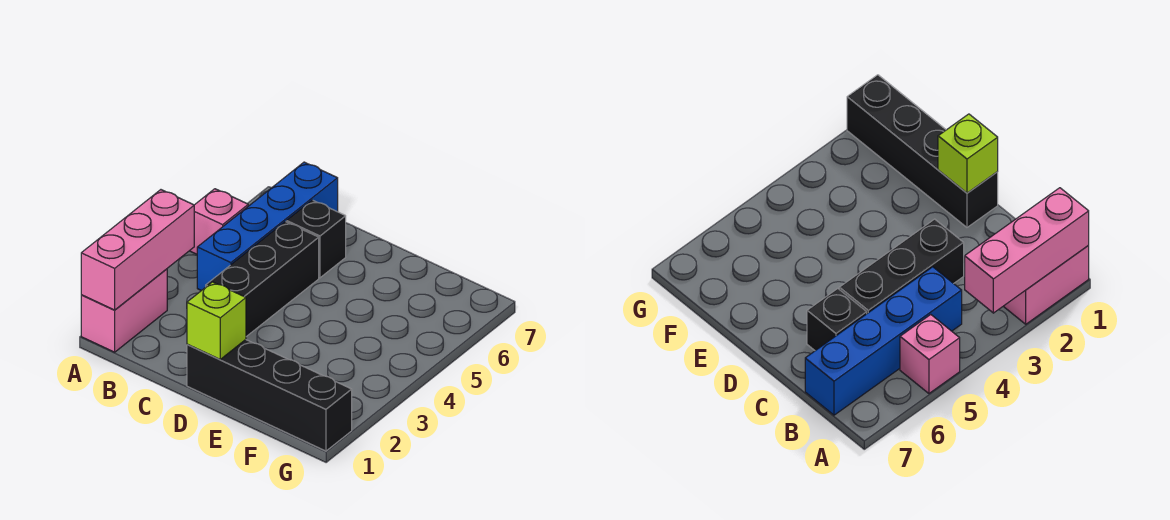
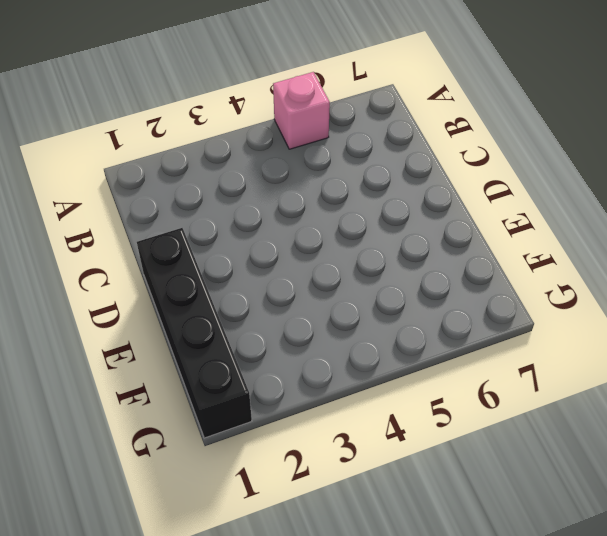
none -> pink 1x2 brick [81,269,167,352]
none -> blue 1x4 brick [197,162,338,291]

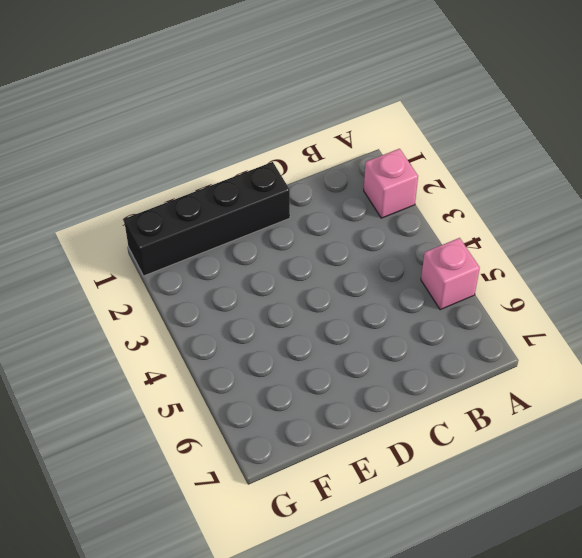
pink 1x1 brick [364,149,418,218] -> pink 1x2 brick [81,269,167,352]
none -> blue 1x4 brick [197,162,338,291]
none -> black 1x3 brick [206,222,319,337]

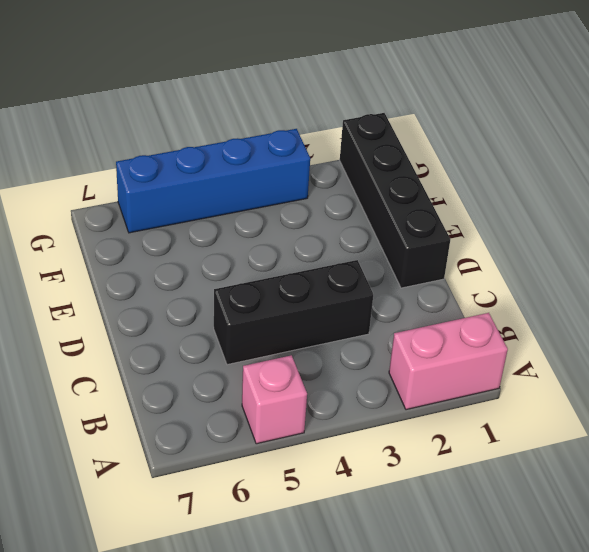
blue 1x4 brick [116,129,310,233] -> blue 1x4 brick moved to [197,162,338,291]
none -> black 1x1 brick [287,200,346,278]
none -> pink 1x3 brick [81,190,194,310]

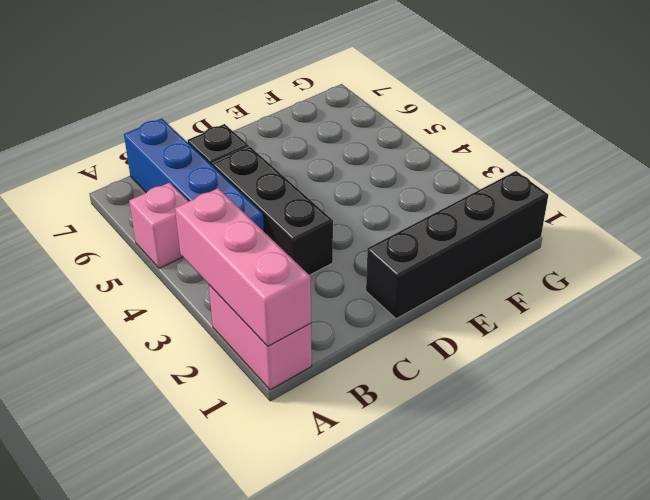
none -> lime 1x1 brick [187,282,246,359]

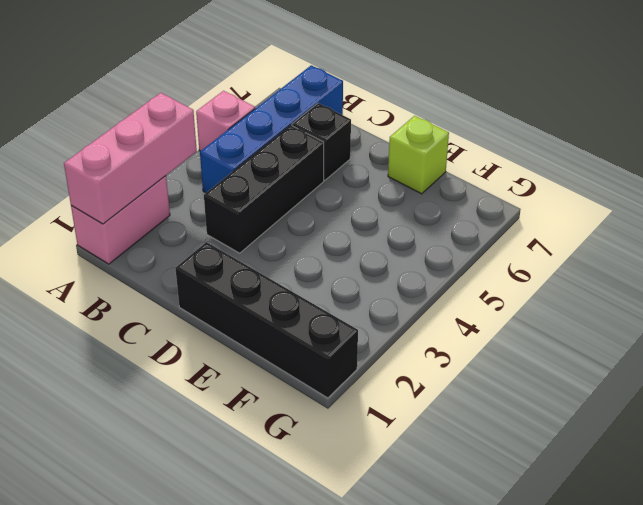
lime 1x1 brick [388,116,449,194] -> lime 1x1 brick moved to [187,282,246,359]

